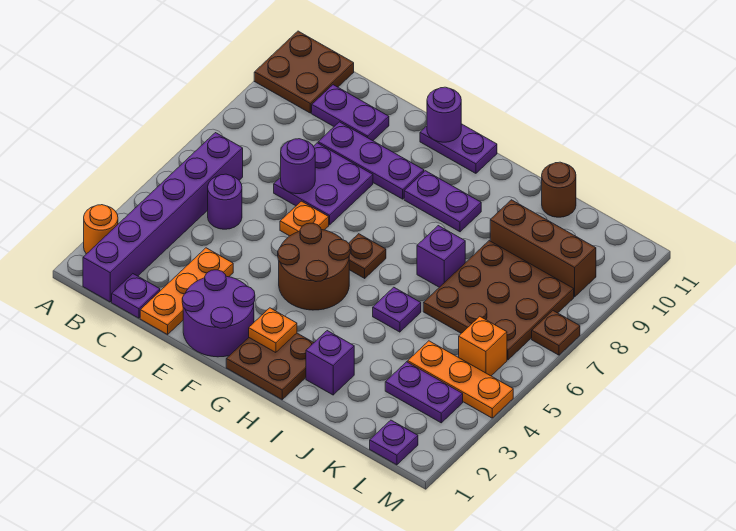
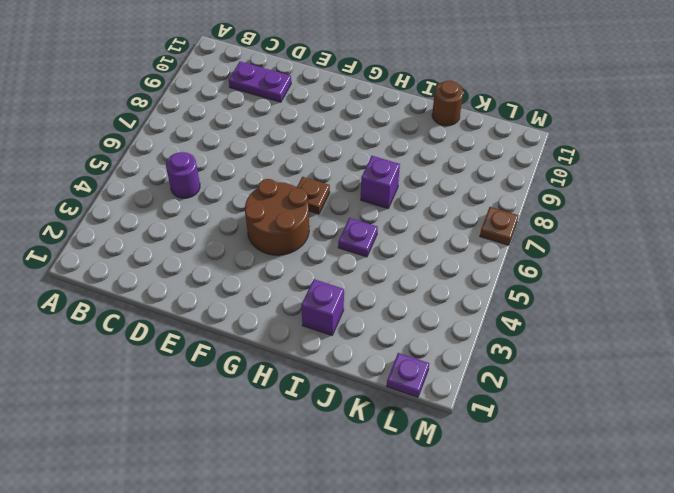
none -> orange 1x1 round brick [84,205,118,254]
none -> brown 2x2 plate [254,31,354,113]
none -> purple 1x6 brick [83,133,243,302]
none -> purple 1x1 plate [112,274,160,318]

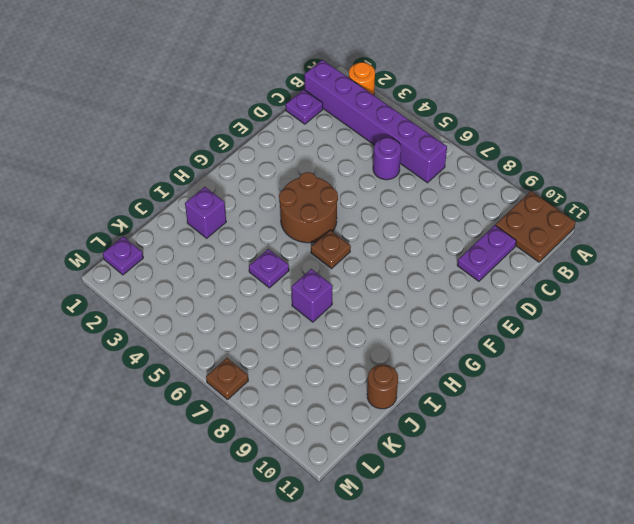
none -> orange 1x3 plate [140,248,233,335]
none -> purple 2x2 plate [274,143,373,225]
none -> purple 1x3 plate [318,122,424,199]
none -> purple 2x2 round brick [182,270,255,357]

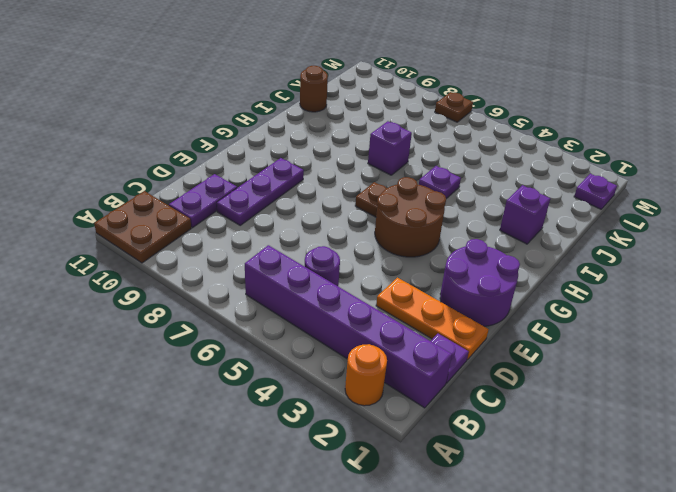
none -> purple 2x2 plate [274,143,373,225]
none -> orange 1x1 plate [280,201,329,236]
none -> purple 1x2 plate [420,124,497,173]
none -> brown 2x2 plate [226,333,314,400]

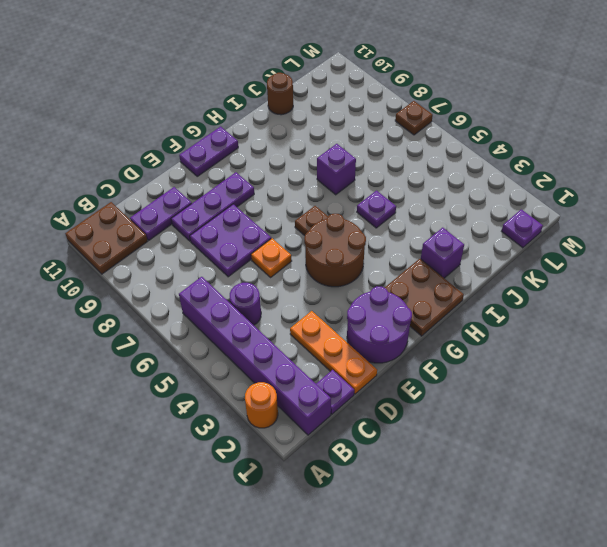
none -> purple 1x2 plate [404,171,481,232]
none -> brown 3x3 plate [423,241,574,360]
none -> brown 1x3 brick [490,200,596,297]
none -> purple 1x2 plate [385,362,463,423]

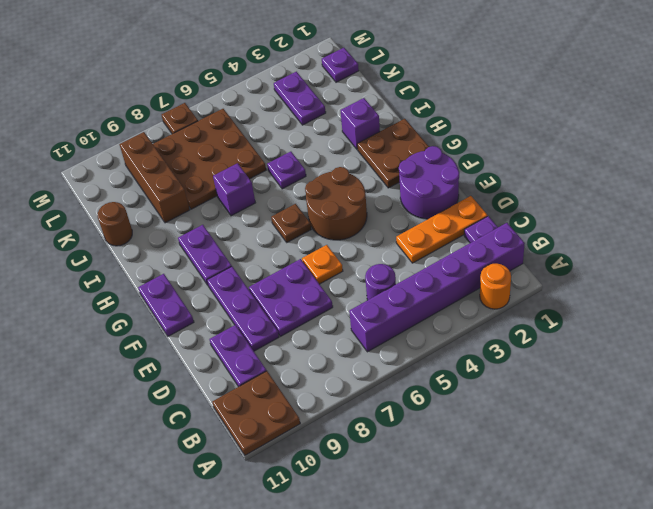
none -> orange 1x3 plate [408,341,513,418]
none -> orange 1x1 brick [459,316,507,376]
none -> purple 1x1 round brick [281,139,315,194]
none -> purple 1x1 round brick [427,87,461,142]

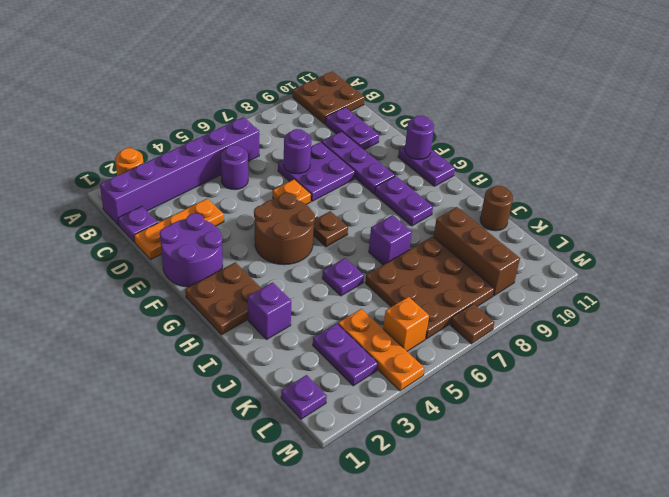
none -> orange 1x1 plate [249,308,297,353]

